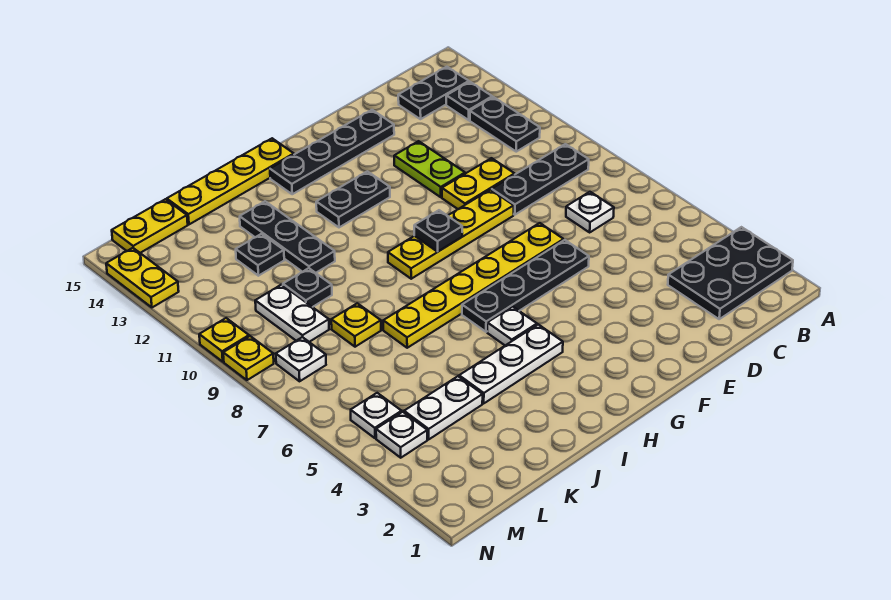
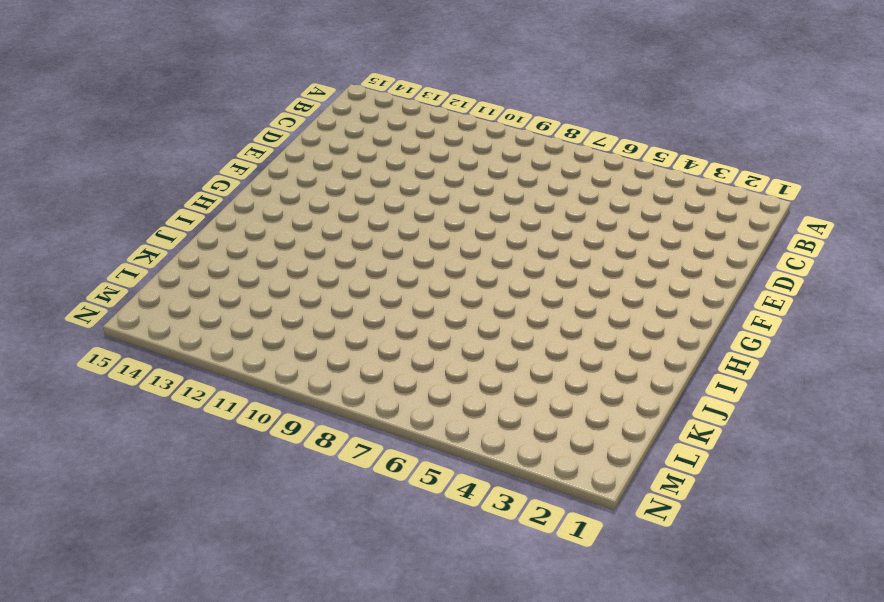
none -> black 2x3 plate [668,227,793,319]
none -> black 1x3 plate [492,144,589,215]
none -> black 1x2 plate [470,97,540,152]
none -> black 1x1 plate [446,82,492,120]

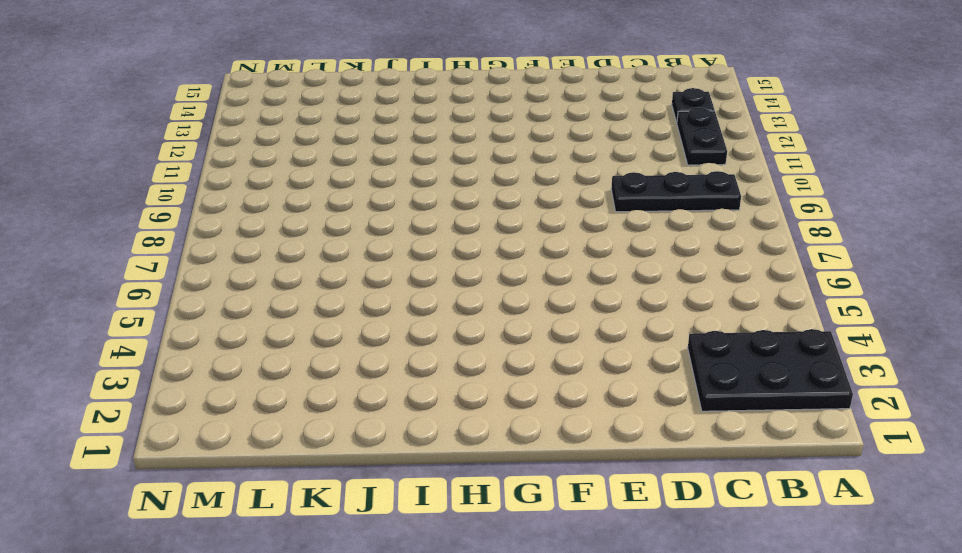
none -> black 1x2 plate [398,67,469,119]
none -> white 1x1 plate [566,192,614,232]
none -> yellow 1x2 plate [442,158,515,209]
none -> black 1x4 plate [462,240,589,332]

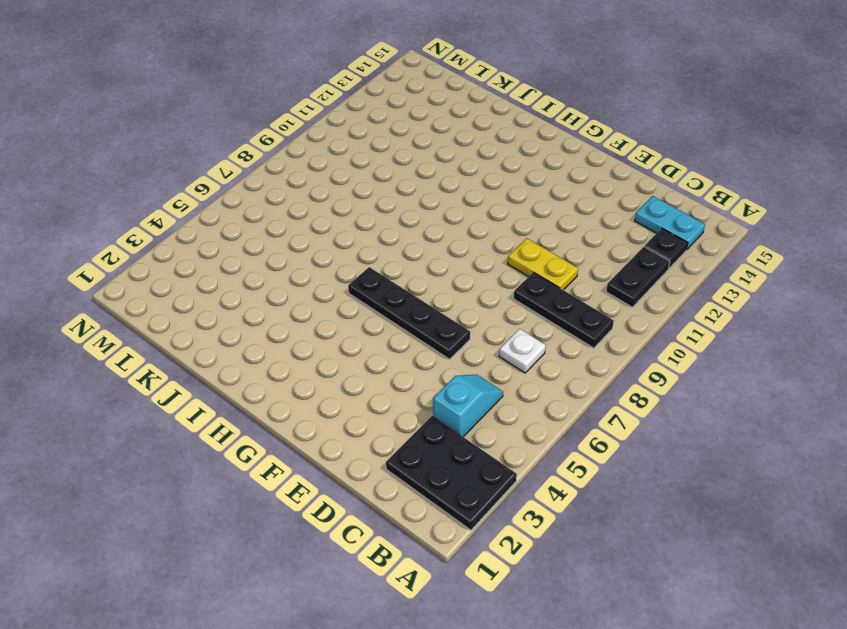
cyan 1x2 plate [635,196,705,250] -> black 1x2 plate [398,67,469,119]
cyan 1x2 slope [433,374,503,437] -> none
none -> yellow 1x6 plate [383,223,564,348]
none -> yellow 1x4 plate [388,190,514,279]
none -> lime 1x2 plate [394,141,465,197]
none -> black 1x4 plate [270,110,394,194]

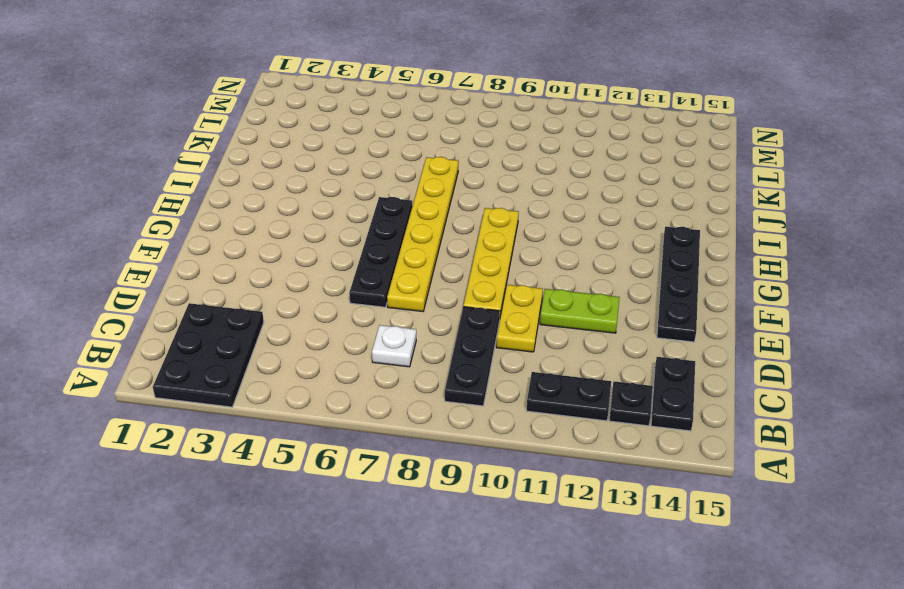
none -> black 1x2 plate [316,171,390,227]
none -> white 1x3 plate [459,324,563,403]
none -> white 1x1 plate [487,307,537,345]
none -> yellow 1x4 plate [167,138,294,224]

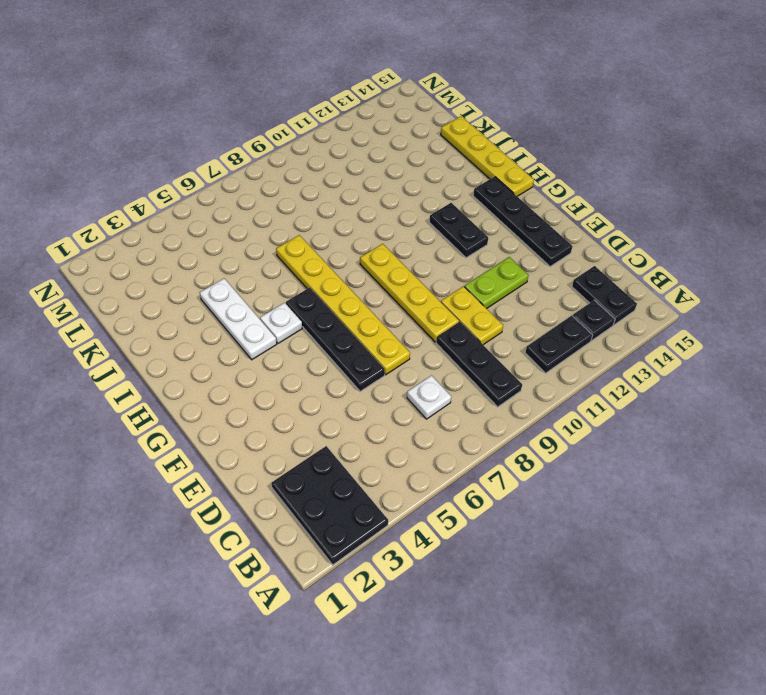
none -> black 1x3 plate [240,201,335,273]
none -> white 1x2 plate [404,376,483,439]
none -> yellow 1x1 plate [331,303,381,347]
none -> black 1x1 plate [283,268,332,307]

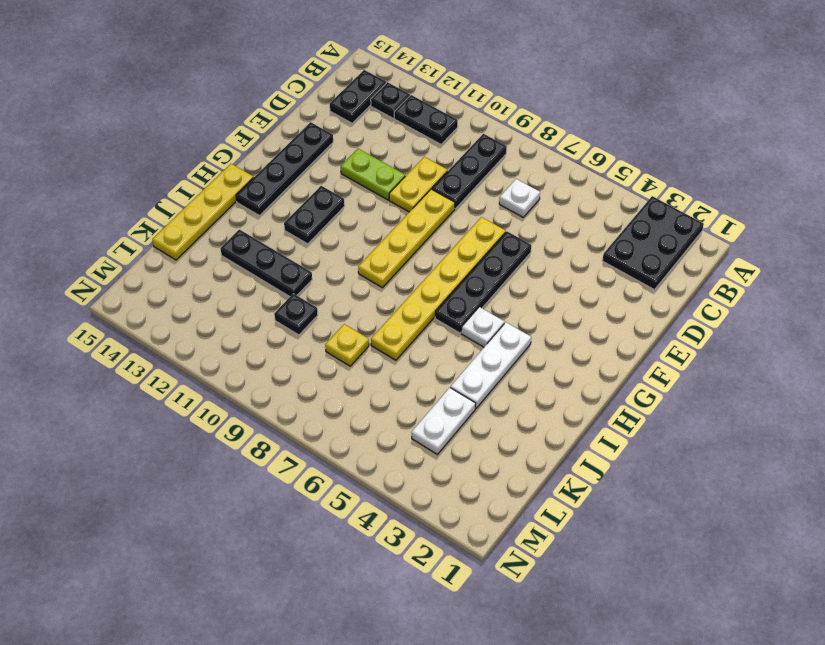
none -> black 1x1 plate [236,234,284,276]
none -> white 1x2 plate [255,285,329,342]
none -> yellow 1x2 plate [112,199,188,253]
none -> white 1x1 plate [376,412,427,458]

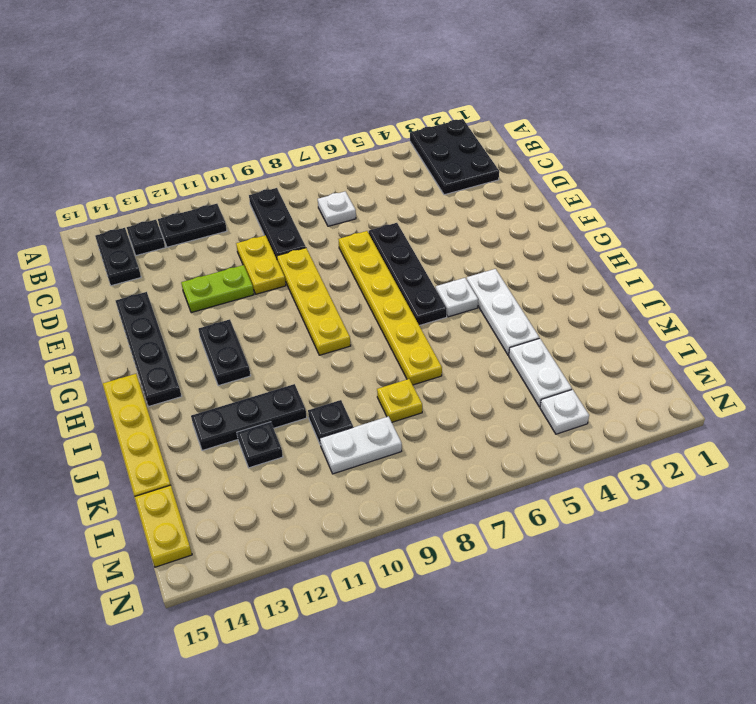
none -> white 1x1 plate [351,393,402,438]
none -> white 1x1 plate [276,337,326,381]
none -> yellow 1x1 plate [223,336,274,380]
none -> yellow 1x1 plate [199,318,249,362]

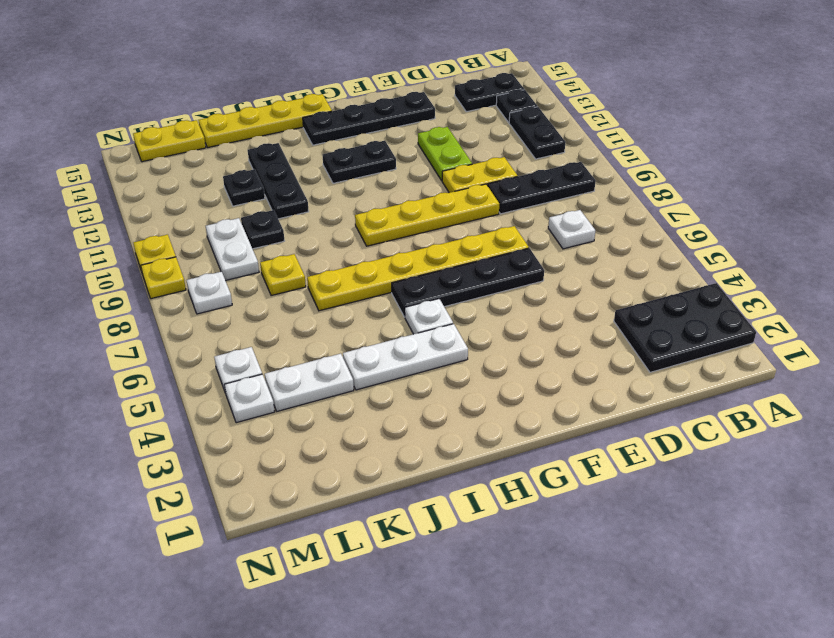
none -> yellow 1x2 plate [106,248,179,307]
none -> black 1x1 plate [414,210,462,252]

